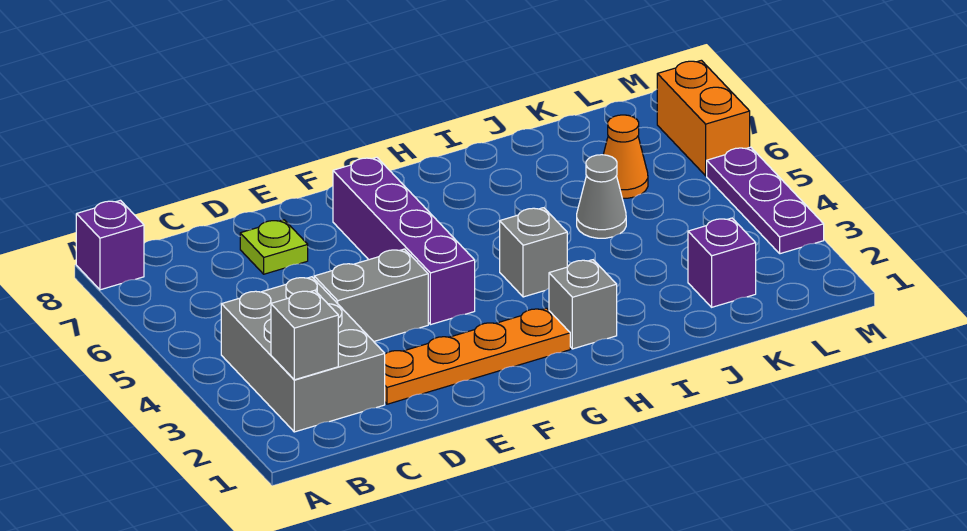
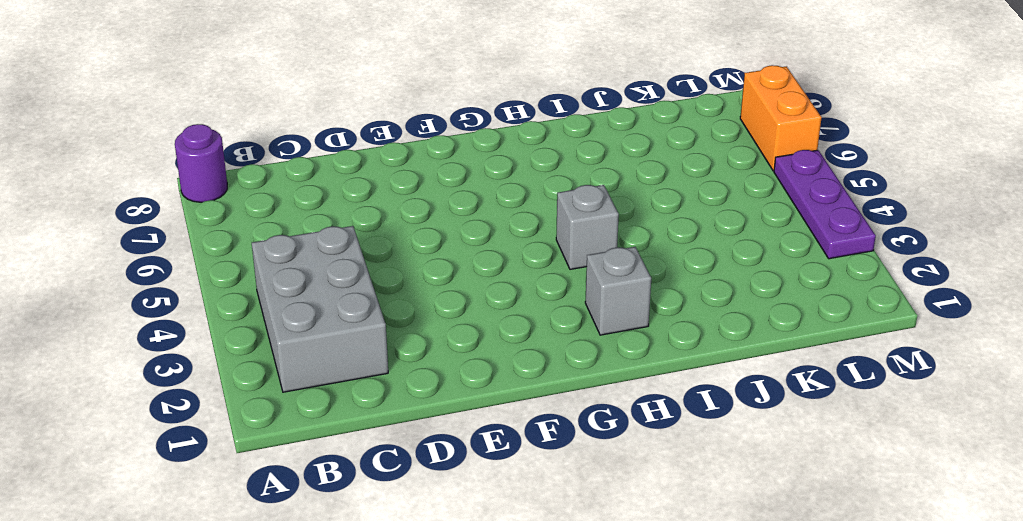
purple 1x1 round brick [175,124,227,202] -> purple 1x1 brick [76,200,144,290]
none -> orange 1x4 plate [385,308,570,404]
none -> grey 1x2 brick [314,249,428,341]
none -> lime 1x1 plate [240,220,308,274]

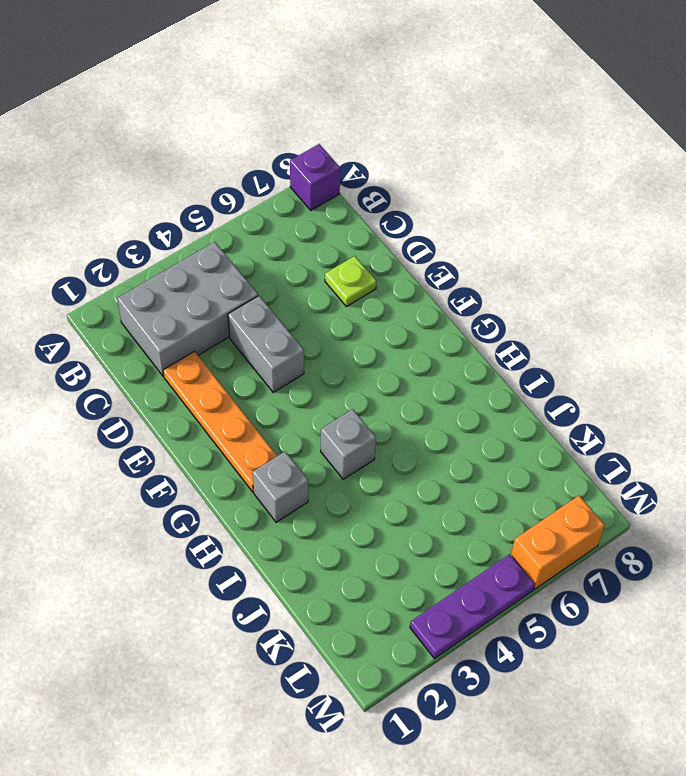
none -> purple 1x4 brick [333,157,475,325]
none -> grey 1x1 cone [577,155,626,238]
none -> purple 1x1 brick [688,218,756,307]

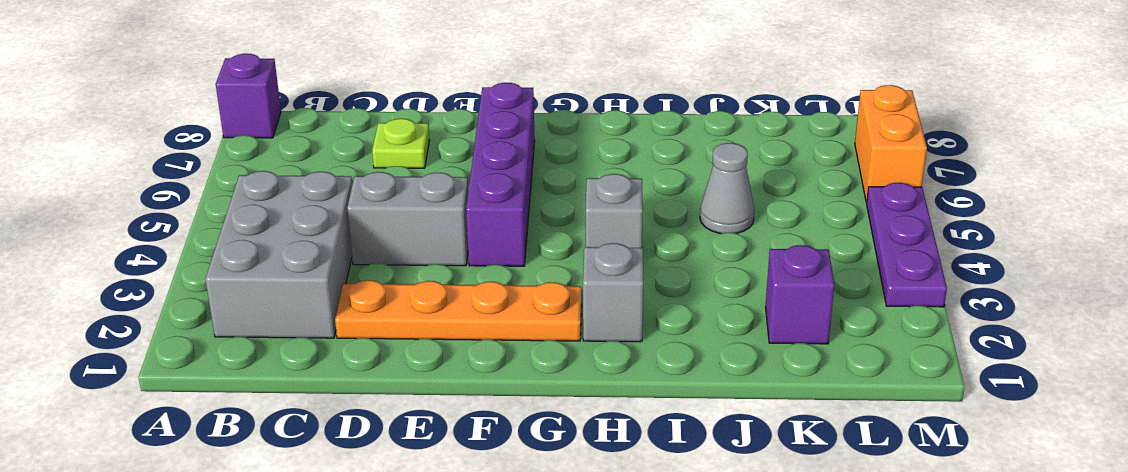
none -> orange 1x1 cone [603,115,648,198]
none -> grey 1x1 brick [271,290,338,380]

